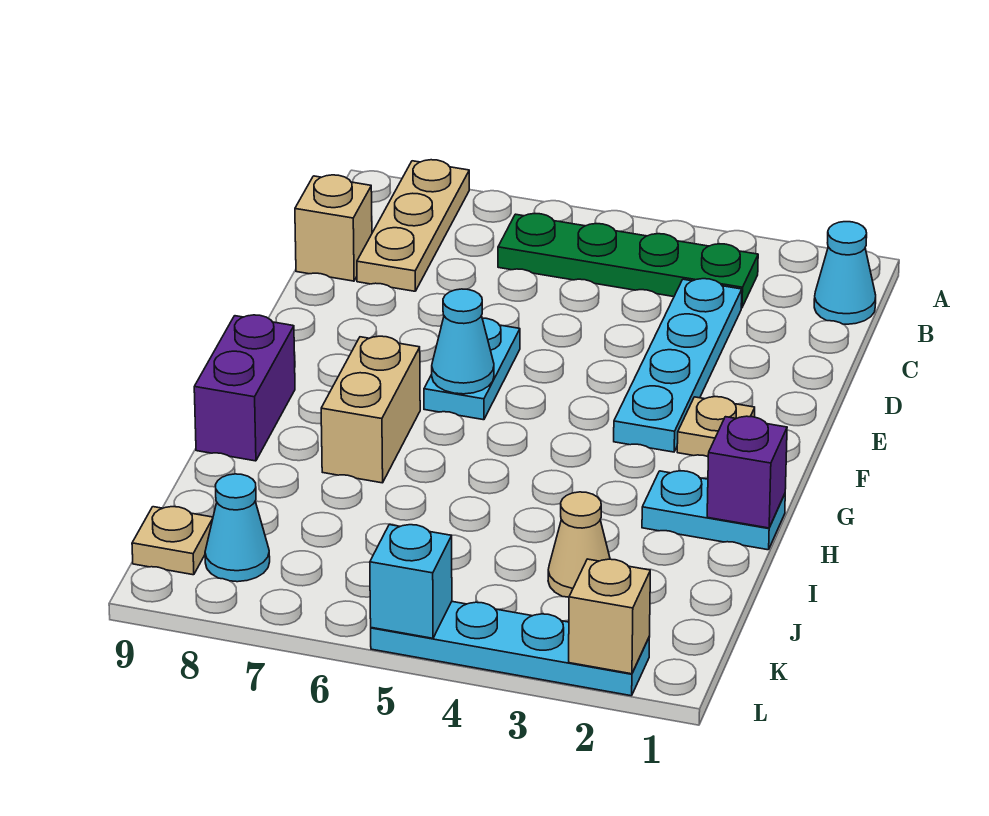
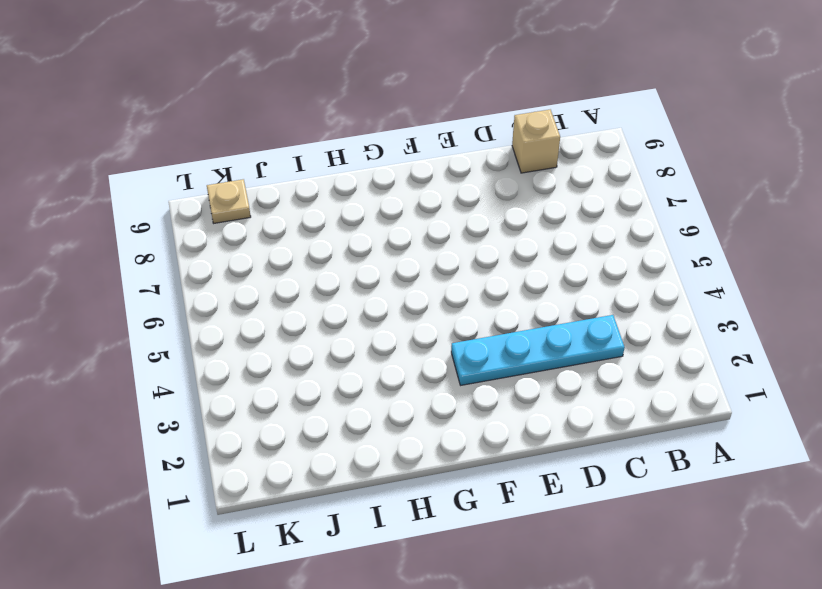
none -> tan 1x3 plate [357,160,469,291]
none -> cyan 1x1 cone [814,222,876,324]
none -> green 1x4 plate [498,213,758,308]

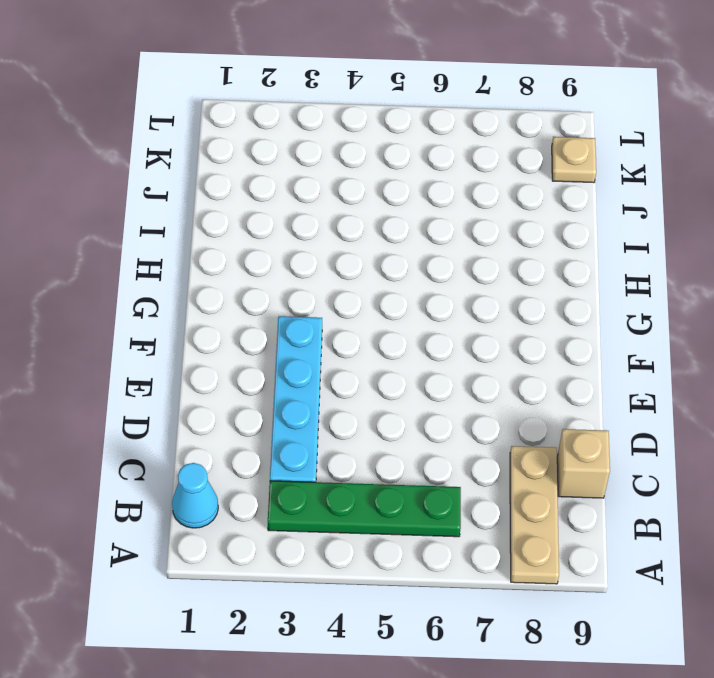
none -> cyan 1x2 plate [424,318,520,420]
none -> tan 1x1 plate [677,397,755,457]
none -> tan 1x2 brick [321,336,420,483]

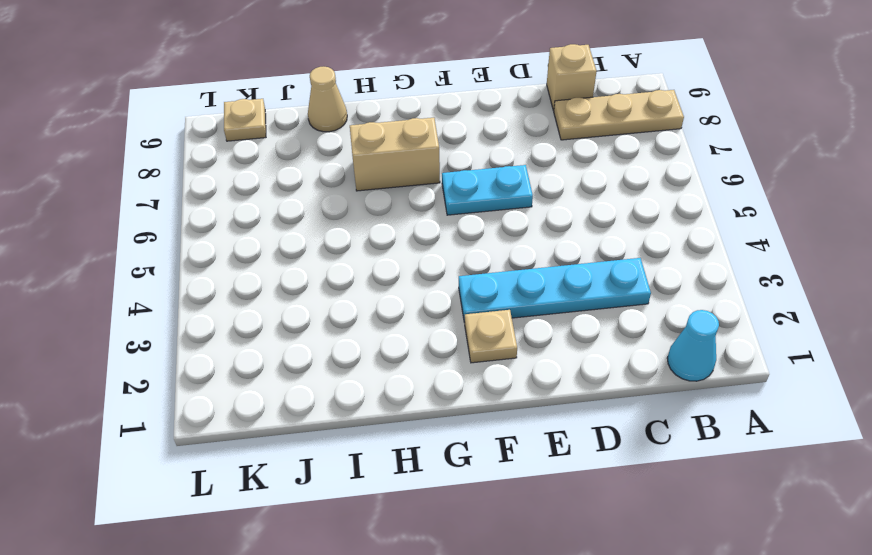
tan 1x1 cone [308,67,347,132] -> tan 1x1 cone moved to [548,492,610,597]
none -> green 1x4 plate [498,213,758,308]
none -> purple 1x2 brick [194,315,295,461]
none -> cyan 1x2 plate [642,471,785,550]

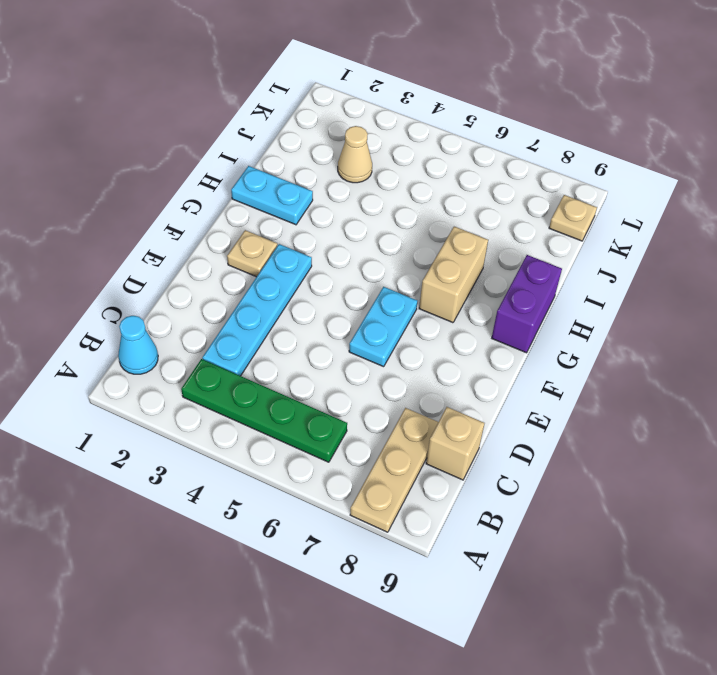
none -> cyan 1x1 cone [205,474,270,582]
none -> cyan 1x4 plate [371,602,649,696]
none -> cyan 1x1 cone [432,289,494,394]

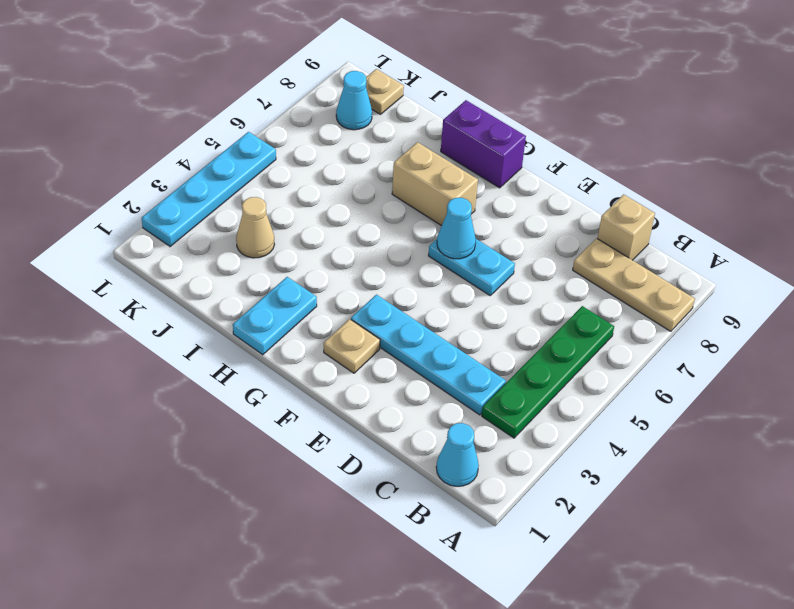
none -> purple 1x1 brick [707,416,787,528]
none -> tan 1x1 brick [569,559,650,674]
none -> cyan 1x1 brick [370,525,452,638]

